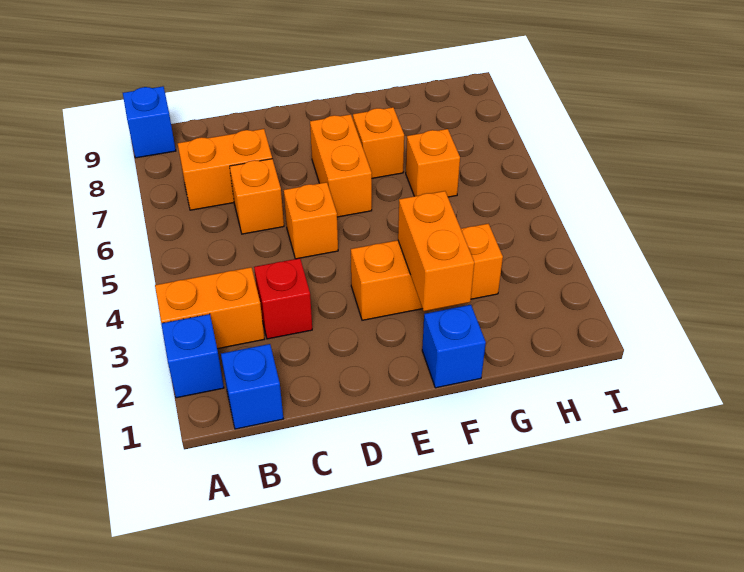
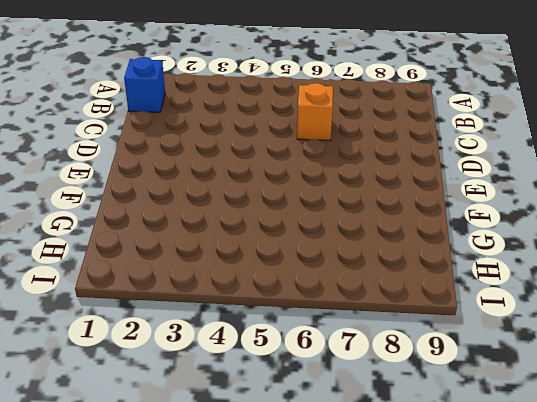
none -> blue 1x1 brick [161,314,224,398]
none -> orange 1x2 brick [155,267,264,349]
none -> blue 1x1 brick [123,86,176,158]

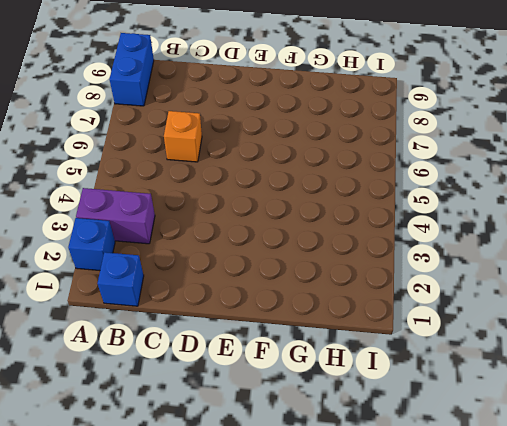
purple 1x2 brick [76,188,155,244] -> orange 1x2 brick [155,267,264,349]
blue 1x2 brick [110,33,154,106] -> blue 1x1 brick [123,86,176,158]
none -> orange 1x2 brick [178,129,272,210]
none -> red 1x1 brick [254,258,312,339]
none -> orange 1x1 brick [284,182,338,259]

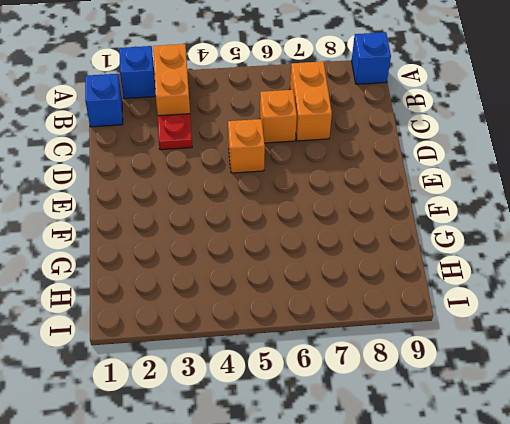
red 1x1 plate [158,114,192,150] -> red 1x1 brick [254,258,312,339]
none -> orange 1x3 brick [351,224,503,320]
none -> orange 1x2 brick [310,114,372,217]
none -> blue 1x1 brick [422,305,486,388]

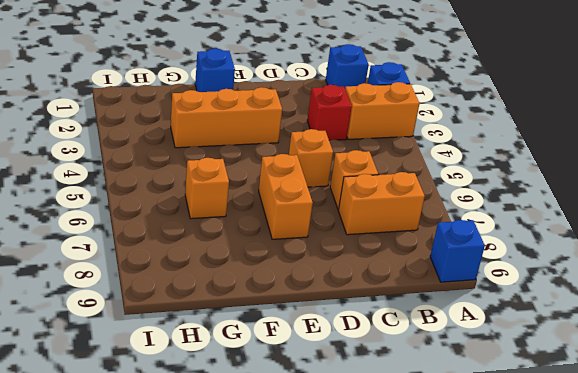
none -> orange 1x1 brick [353,107,404,178]
none -> orange 1x2 brick [398,191,474,311]

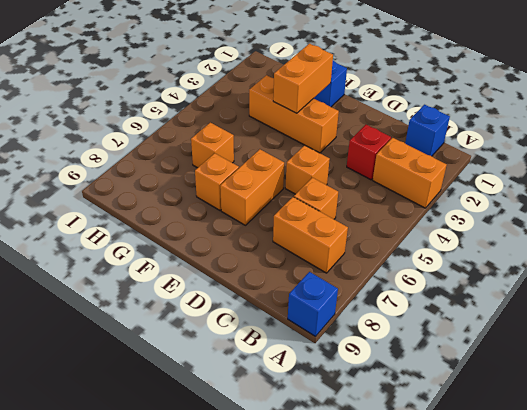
none -> blue 1x1 brick [161,314,224,398]

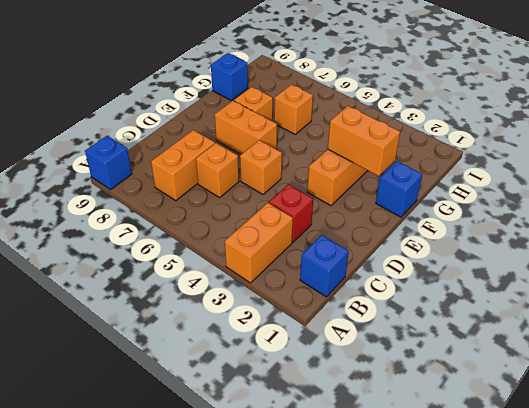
blue 1x1 brick [211,53,248,100] -> blue 1x1 brick moved to [161,314,224,398]

